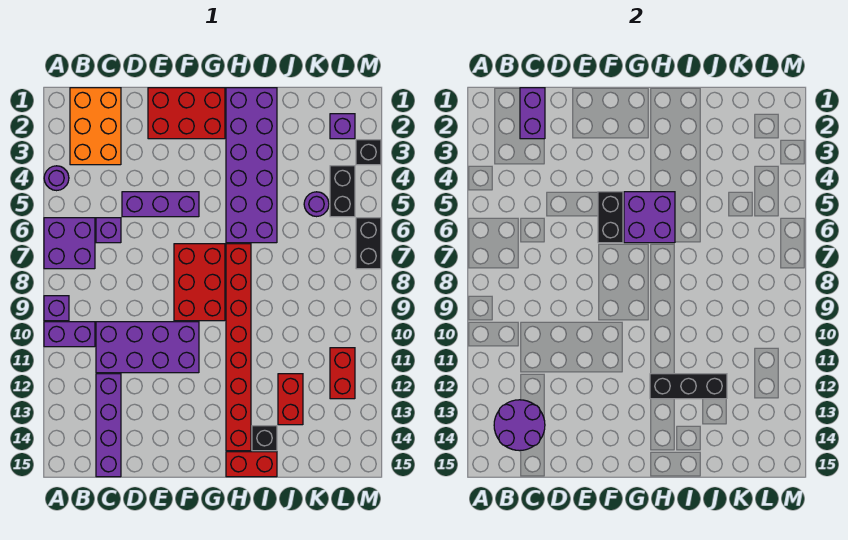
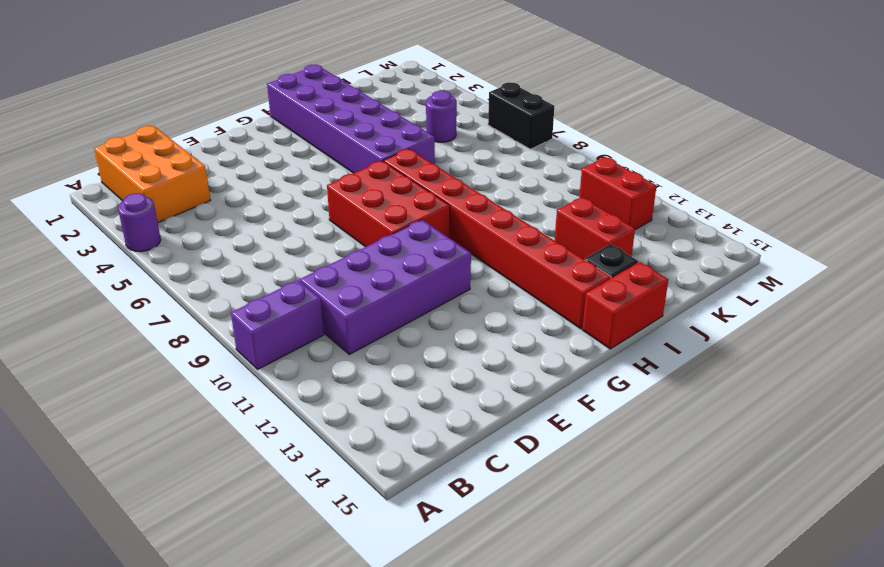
none -> purple 2x2 brick [44,218,95,269]
none -> purple 1x1 brick [44,296,69,321]
none -> purple 1x1 brick [96,218,121,243]

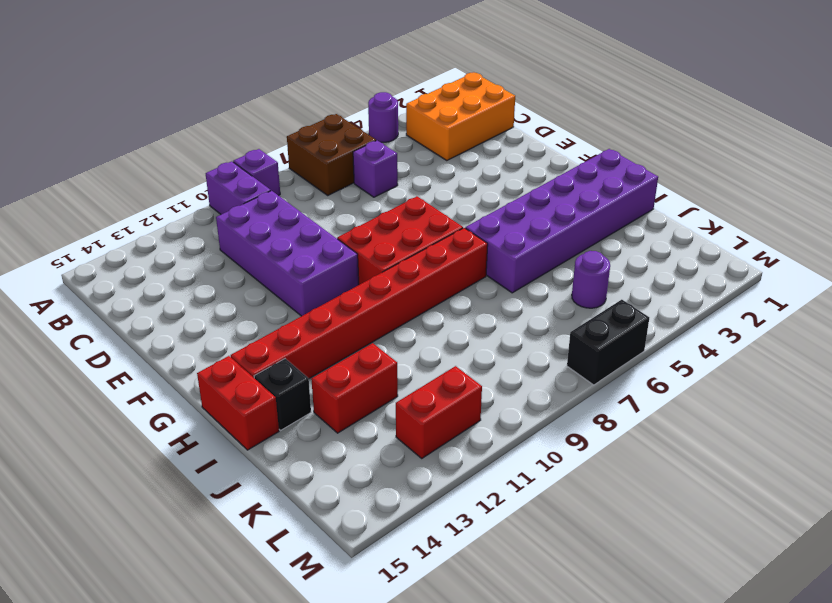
brown 2x2 brick [287,114,376,195] -> purple 2x2 brick [44,218,95,269]
none -> purple 1x4 brick [96,374,121,477]
none -> purple 1x3 brick [122,192,199,217]
none -> red 2x3 brick [148,88,225,139]

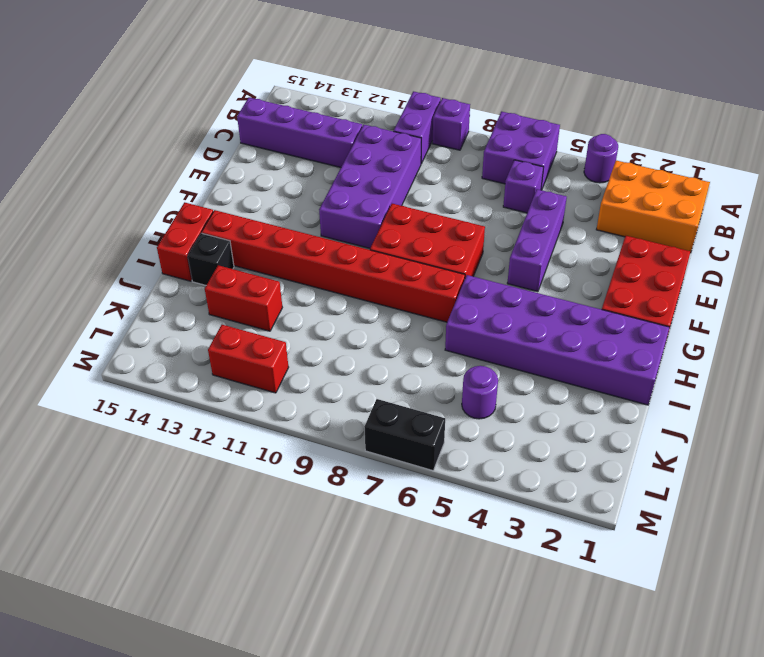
none -> purple 1x1 brick [330,114,355,139]
none -> black 1x2 brick [330,166,355,217]
none -> black 1x1 brick [356,140,381,165]

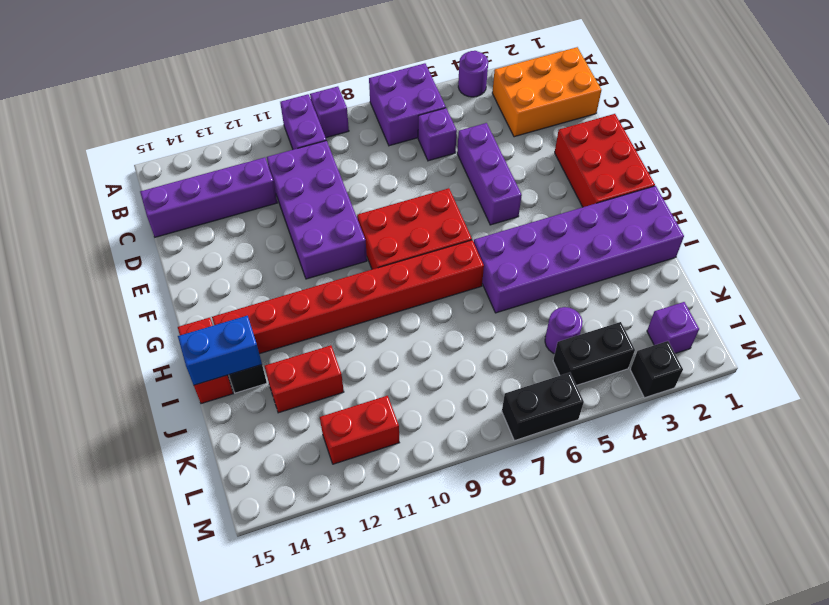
blue 1x2 brick [178,316,262,385] -> none
none -> purple 2x2 round brick [494,400,545,451]
none -> purple 1x2 brick [520,88,545,139]
none -> black 1x2 brick [598,192,623,243]

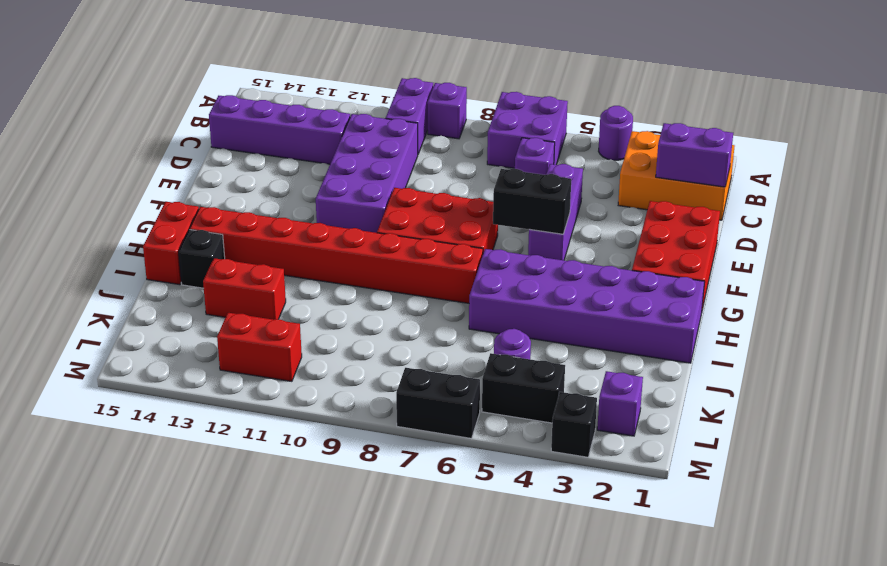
none -> purple 2x2 round brick [494,400,545,451]
none -> purple 2x2 brick [624,192,675,243]
none -> black 1x3 brick [650,374,727,399]

